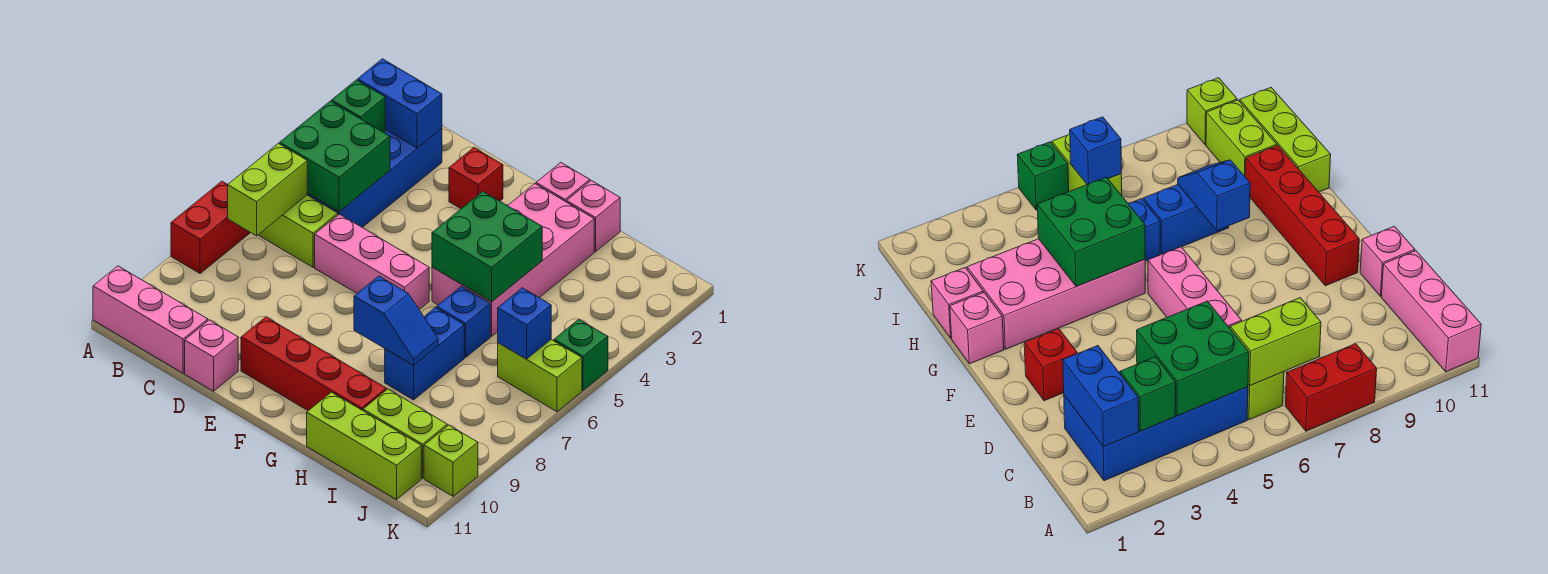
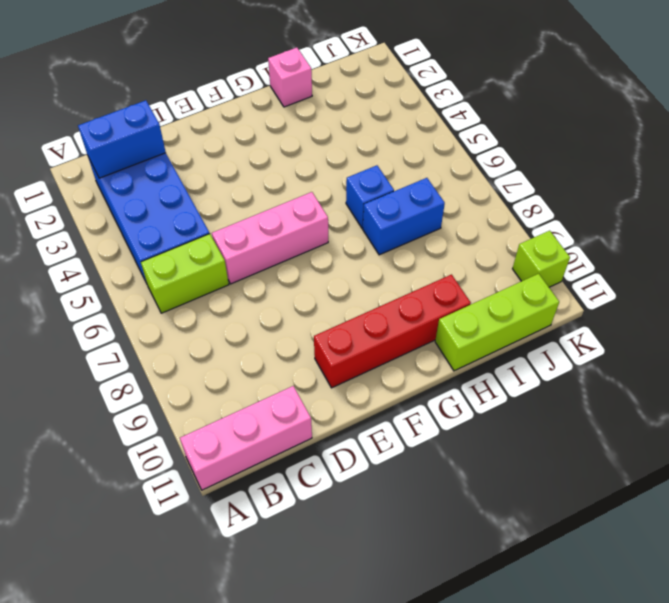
blue 1x2 brick [363,178,445,255] -> blue 1x2 brick turned to [385,307,464,400]
none -> red 1x2 brick [171,181,250,274]
none -> pink 1x1 brick [185,320,238,391]
none -> red 1x1 brick [449,148,503,209]

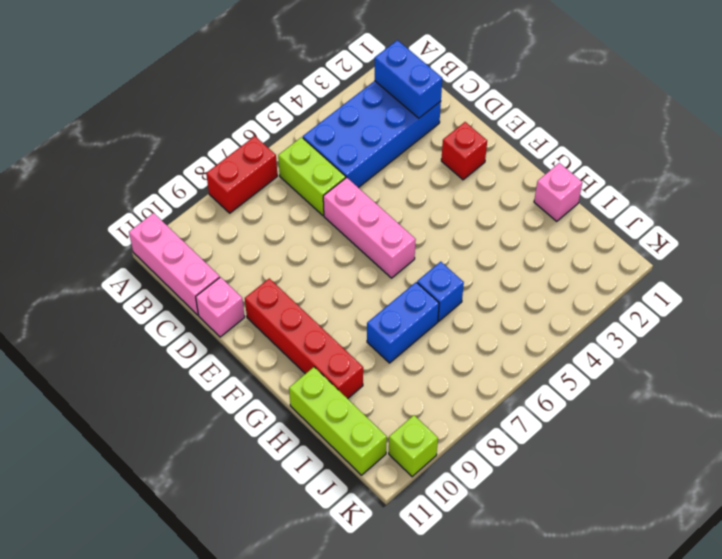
none -> pink 1x1 brick [536,163,590,202]
none -> pink 2x4 brick [432,184,594,336]
none -> lime 1x2 brick [363,389,447,478]

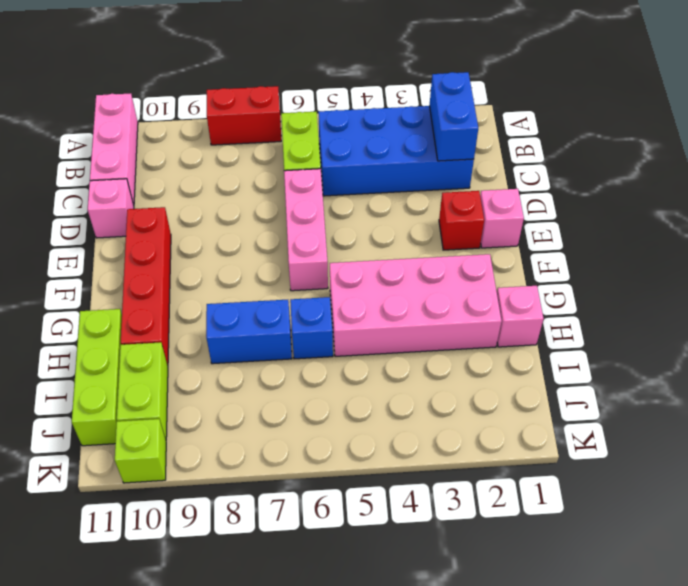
pink 1x1 brick [480,189,524,248] -> pink 1x1 brick moved to [536,163,590,202]
none -> lime 1x2 brick [498,340,582,412]
none -> green 1x1 brick [554,319,608,390]
none -> green 1x1 brick [332,80,385,132]

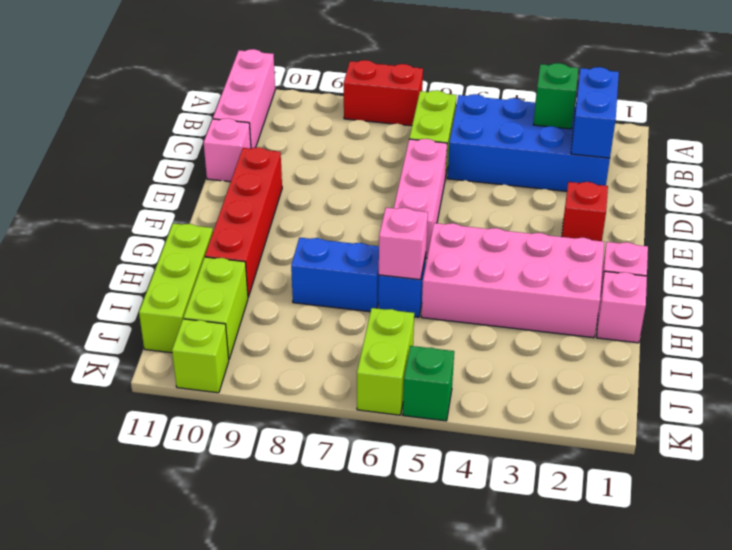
pink 1x1 brick [379,208,428,280] -> none
none -> green 2x2 brick [280,101,390,212]
none -> lime 1x2 brick [228,143,307,236]
none -> green 2x2 brick [432,191,542,302]

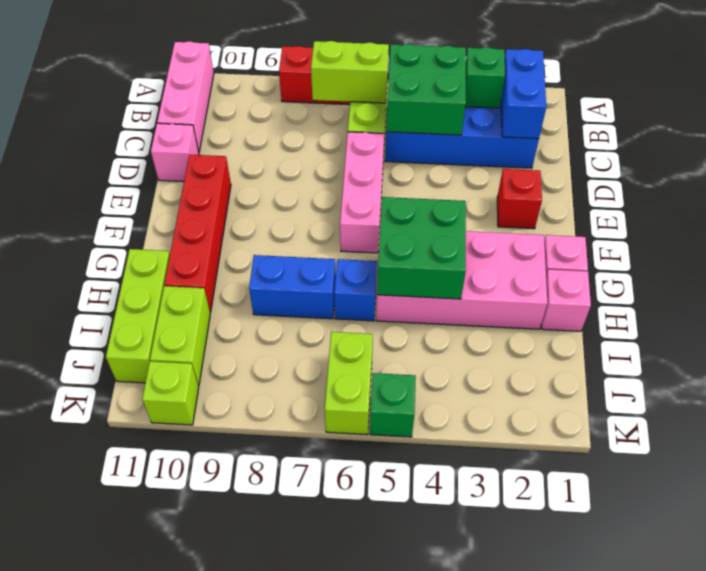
none -> blue 1x2 slope [354,276,438,365]
none -> blue 1x1 brick [498,288,551,359]

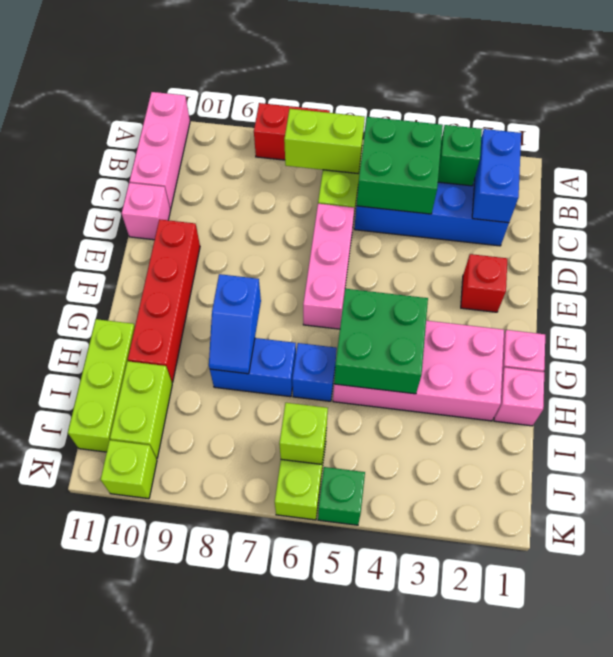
lime 1x1 brick [279,403,328,464] -> blue 1x1 brick [498,288,551,359]

